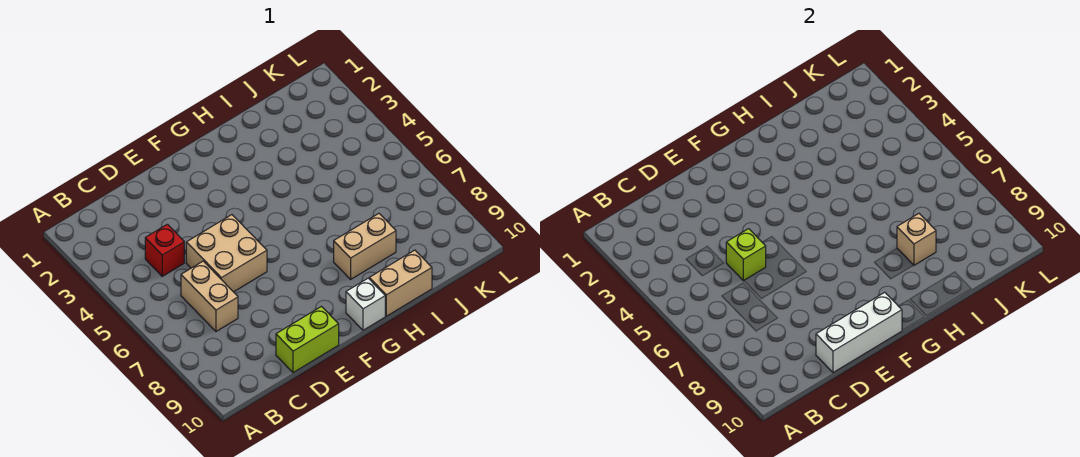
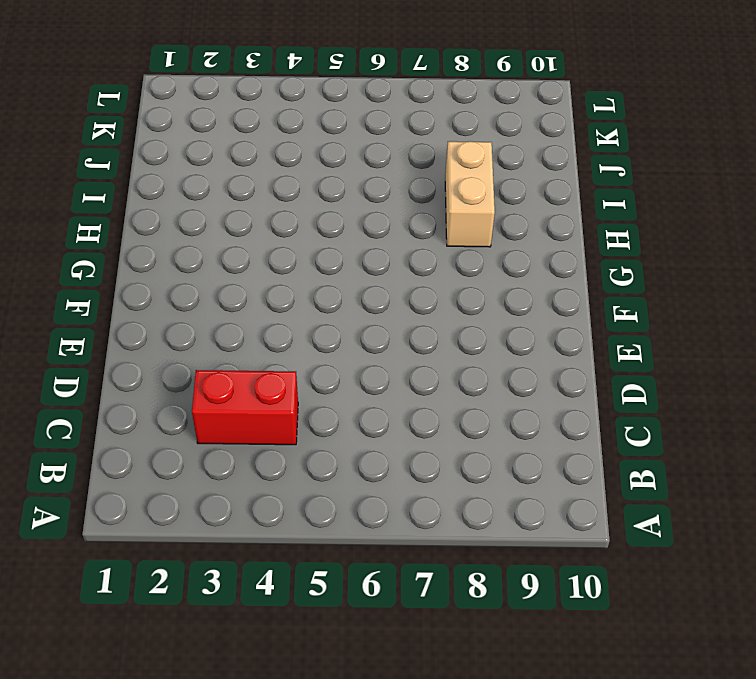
red 1x2 brick [192,370,298,445] -> red 1x1 brick [145,224,184,276]
none -> tan 1x2 brick [181,261,238,331]
none -> tan 2x2 brick [186,215,267,292]

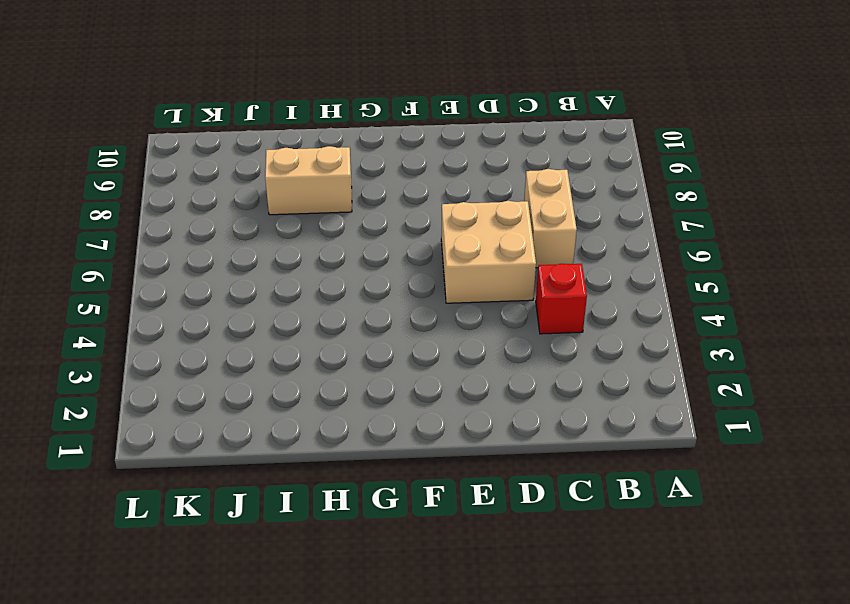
none -> lime 1x2 brick [276,306,339,373]
none -> white 1x1 brick [346,278,385,330]

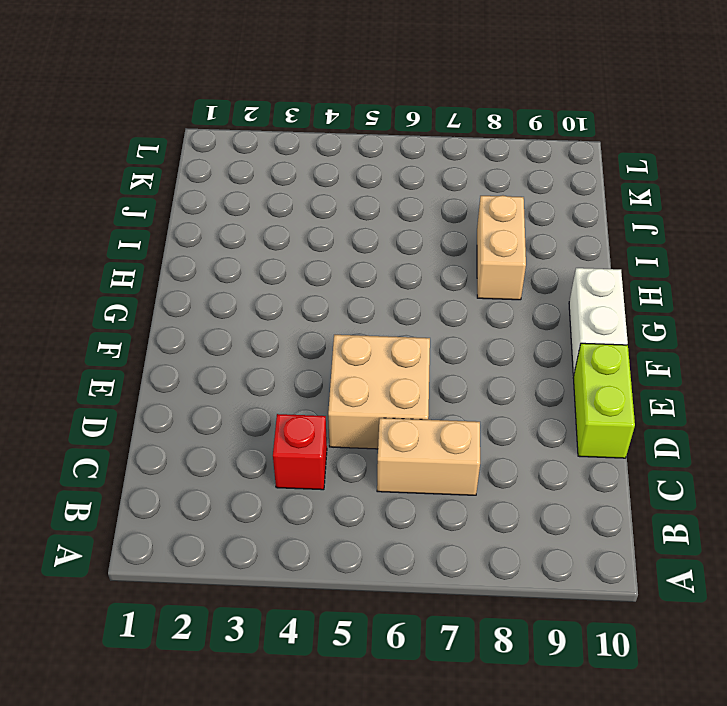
white 1x2 brick [569,268,628,376] -> white 1x1 brick [346,278,385,330]
none -> tan 1x2 brick [369,250,432,316]
none -> lime 1x1 brick [726,229,766,281]

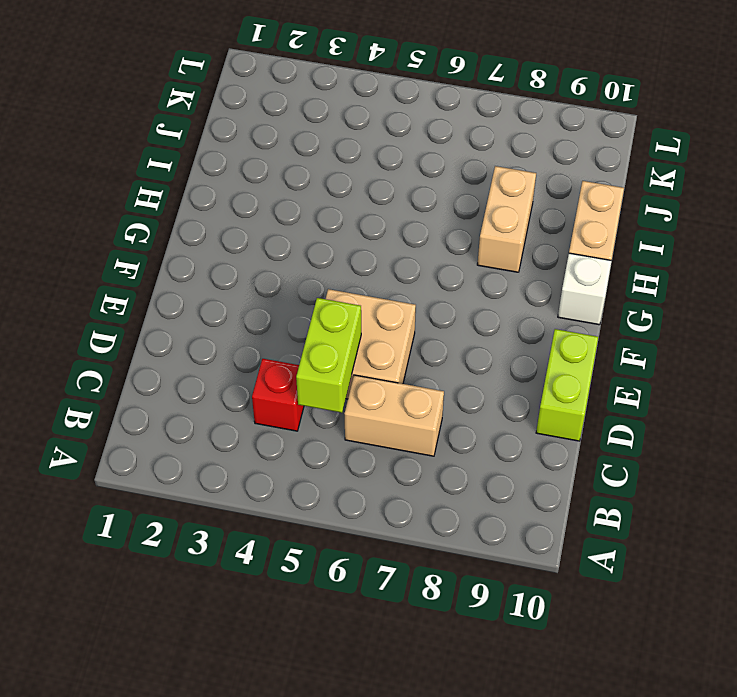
lime 1x2 brick [296,298,361,413] -> lime 1x1 brick [726,229,766,281]
none -> white 1x3 brick [816,292,902,373]
none -> tan 1x1 brick [897,214,936,265]

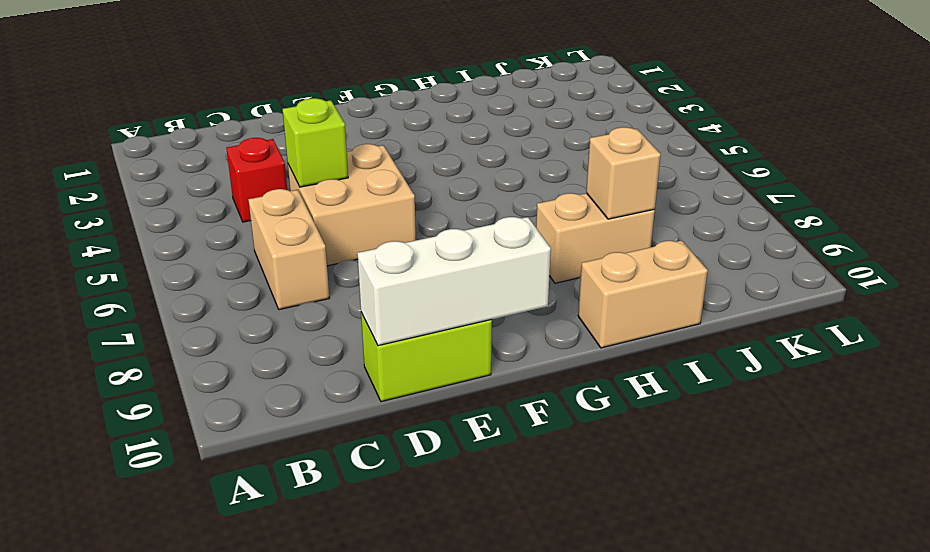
none -> white 1x1 brick [346,278,385,330]

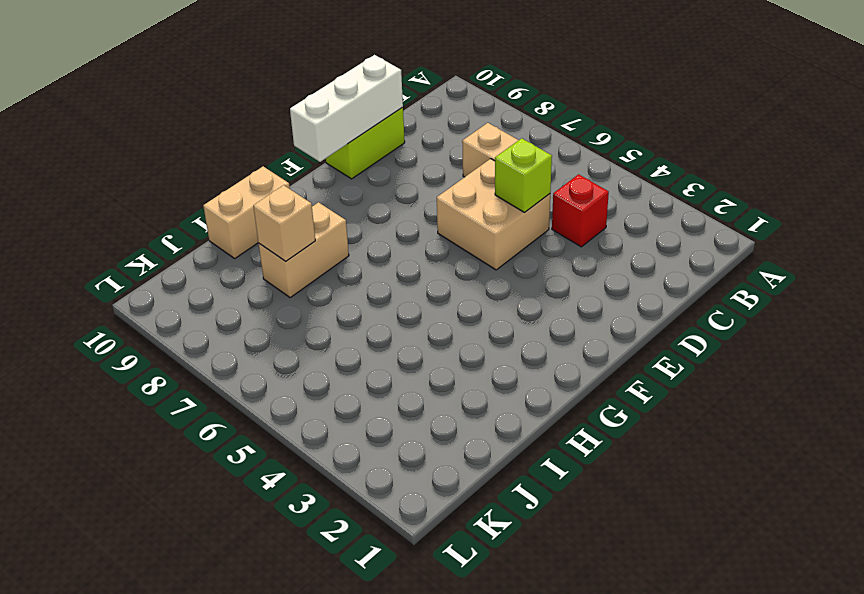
none -> white 1x1 brick [346,278,385,330]

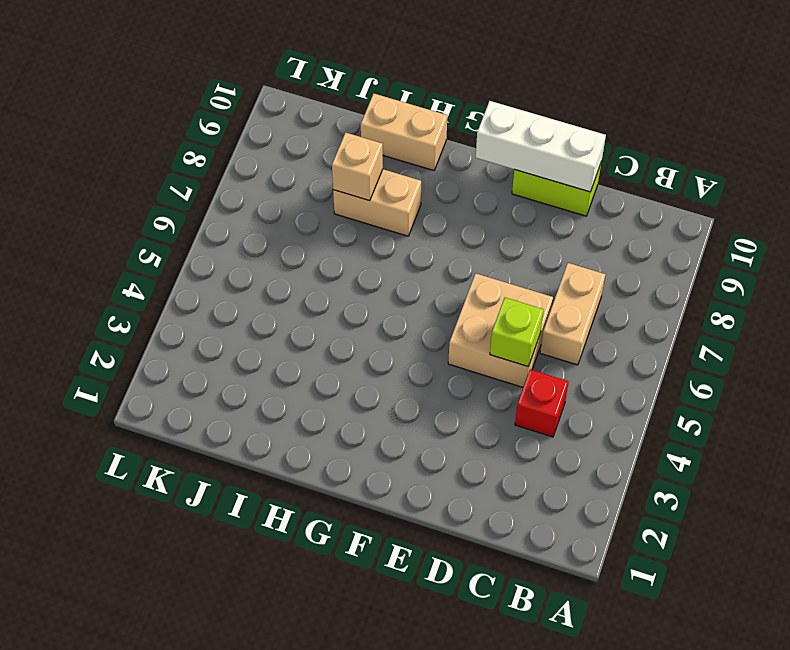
none -> white 1x1 brick [346,278,385,330]

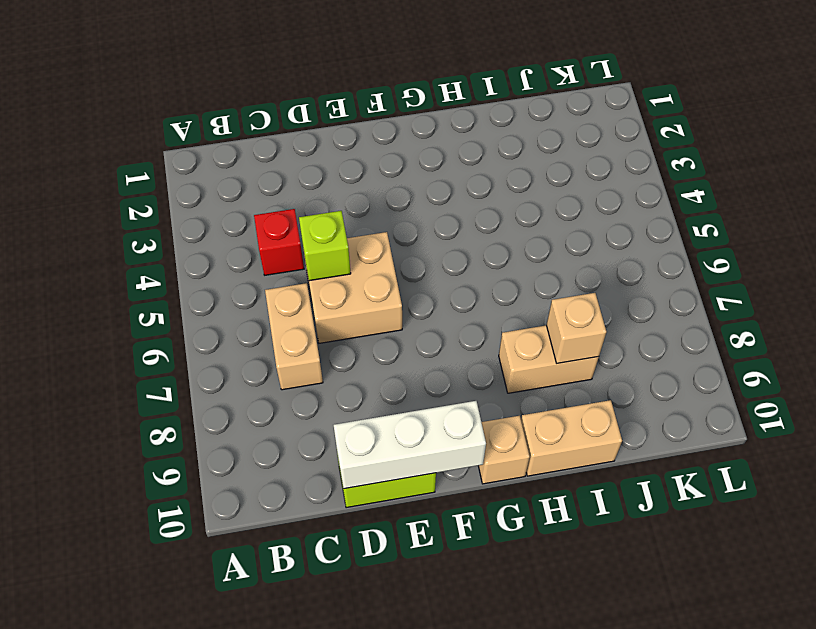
tan 1x1 brick [478,416,530,484] -> white 1x1 brick [346,278,385,330]

